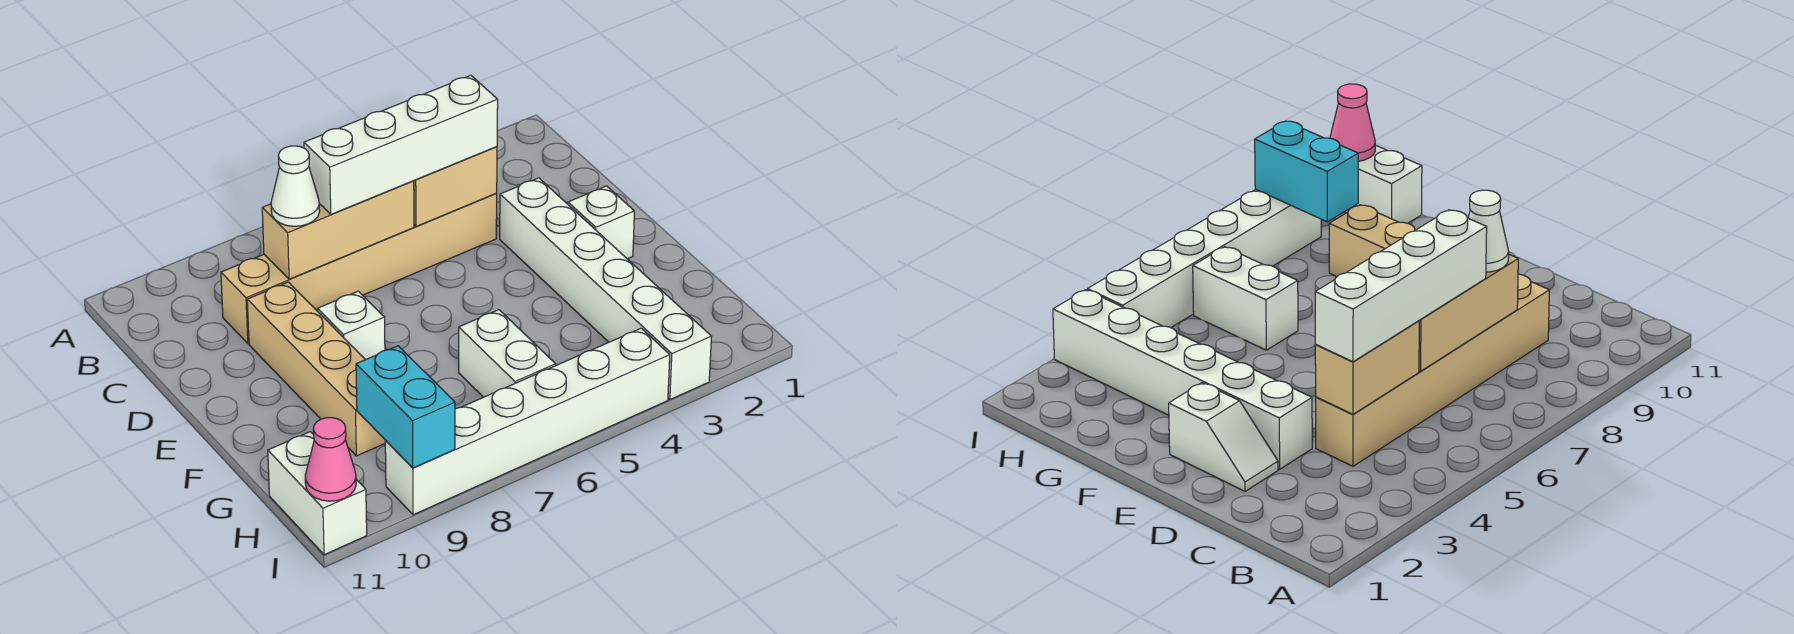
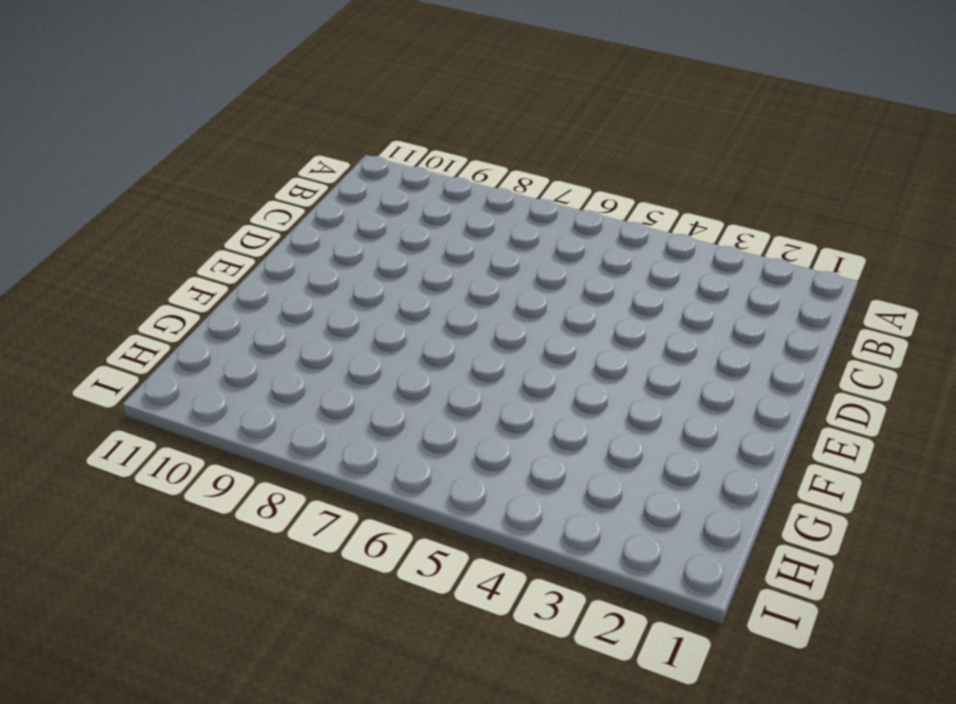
none -> tan 1x6 brick [221,194,497,343]
none -> white 1x2 slope [567,186,634,259]
none -> white 1x6 brick [500,178,712,399]

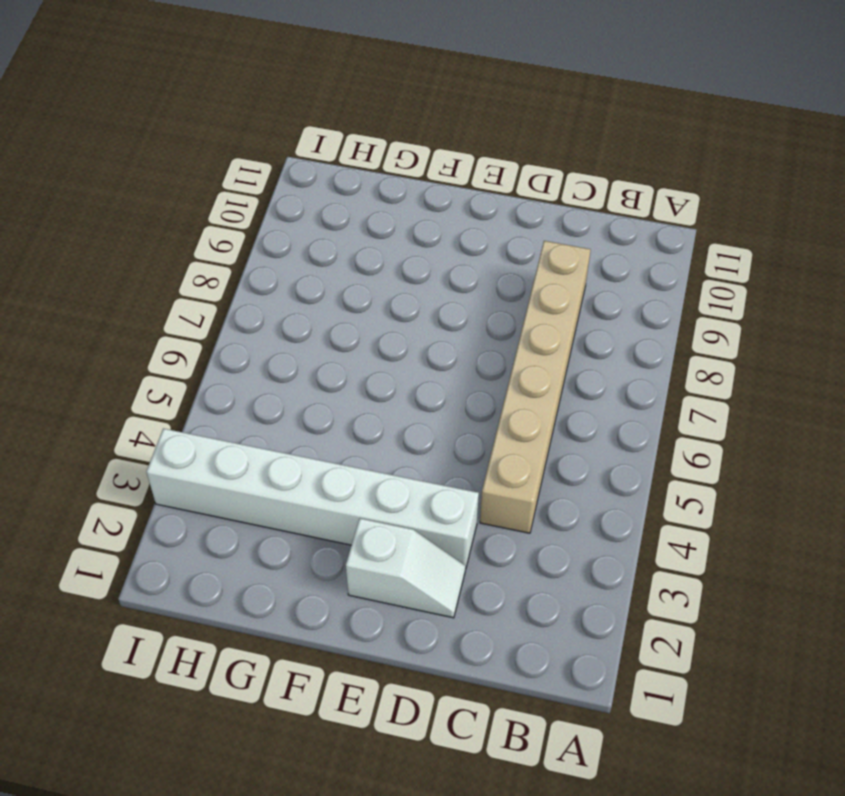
none -> tan 1x4 brick [247,282,386,456]
none -> white 1x1 brick [317,291,385,360]
none -> white 1x2 brick [459,310,556,397]

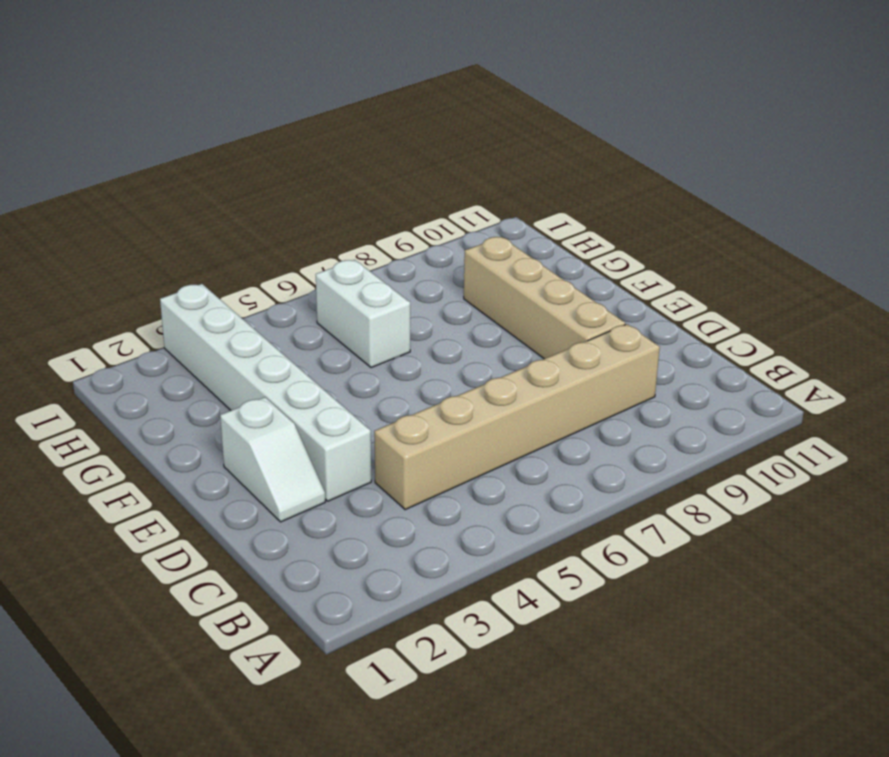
none -> white 1x1 brick [317,291,385,360]
none -> white 1x2 brick [268,432,367,555]
none -> white 1x6 brick [385,328,670,515]

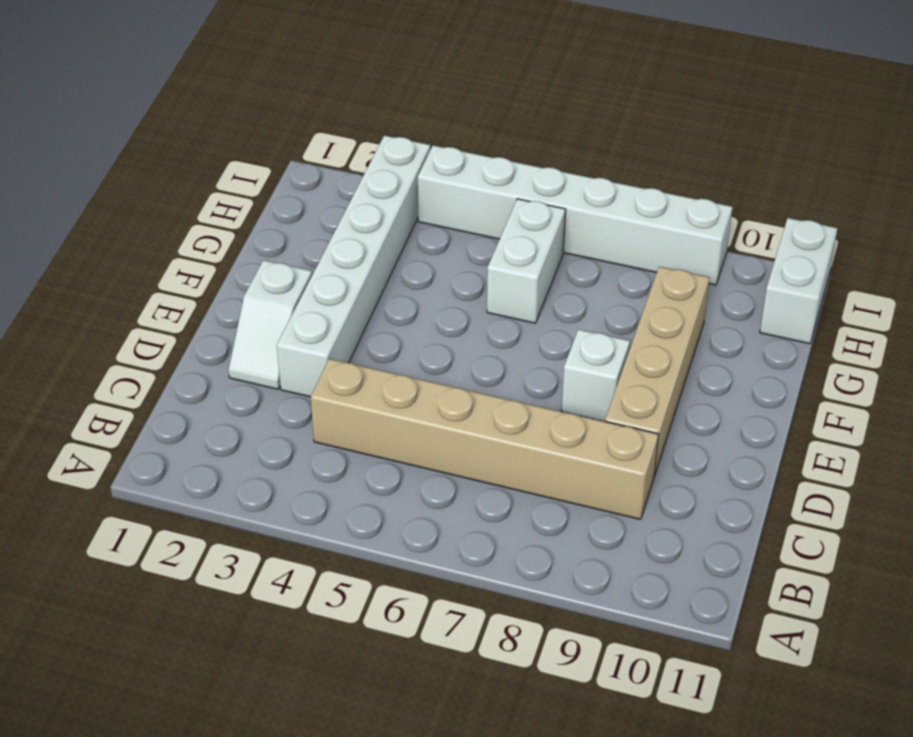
none -> tan 1x2 brick [414,147,497,226]
none -> tan 1x3 brick [262,181,414,279]
none -> cyan 1x2 brick [356,346,455,468]

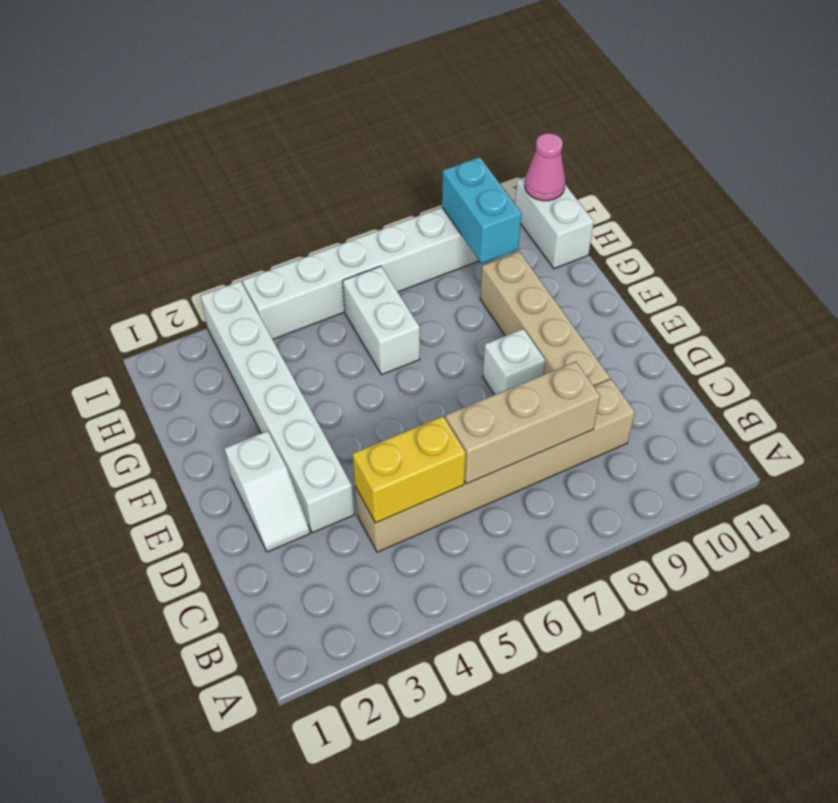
yellow 1x2 brick [353,416,466,523] -> tan 1x2 brick [414,147,497,226]
none -> white 1x4 brick [304,75,498,214]
none -> white 1x1 cone [271,146,320,226]

